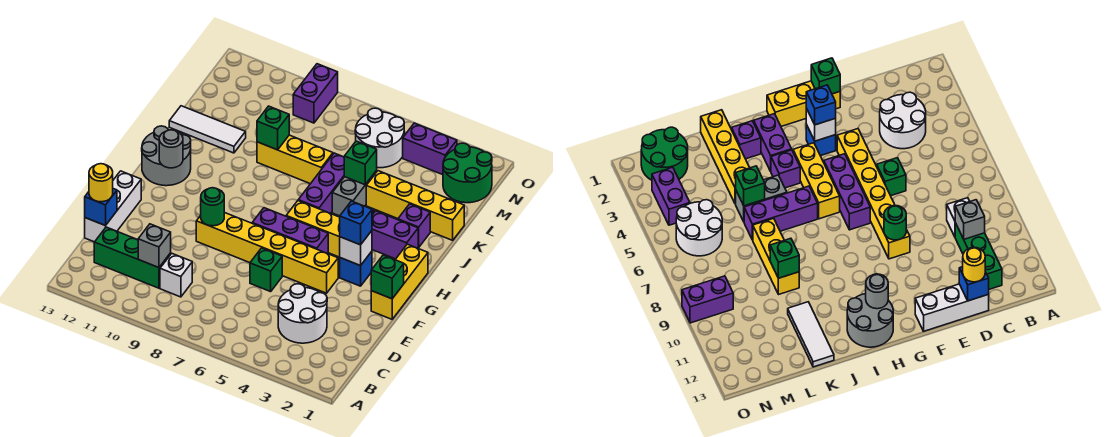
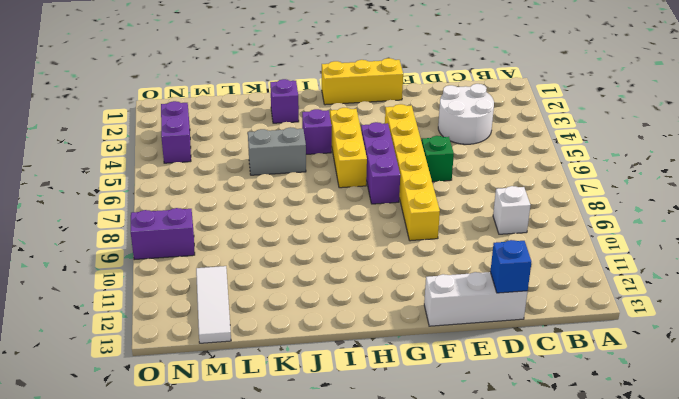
white 1x3 tile [196,266,231,343] -> white 1x3 tile moved to [169,106,246,153]
none -> green 1x3 brick [94,227,171,288]
none -> blue 1x1 brick [340,252,372,286]
none -> grey 2x2 round brick [142,126,191,186]
none -> purple 1x2 brick [372,211,419,259]

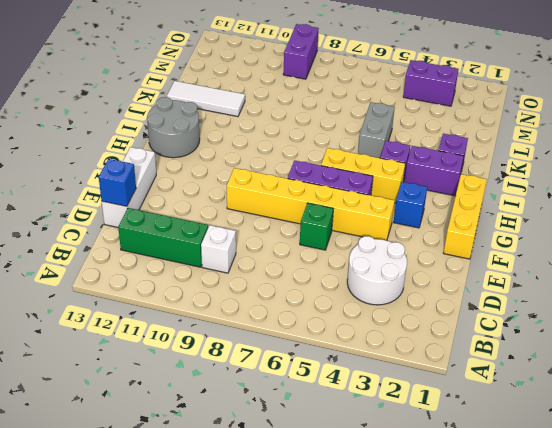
none -> purple 1x3 brick [298,153,344,214]
none -> yellow 1x4 brick [366,171,464,240]
none -> yellow 1x3 brick [257,135,333,184]
none -> green 2x2 round brick [443,143,492,203]

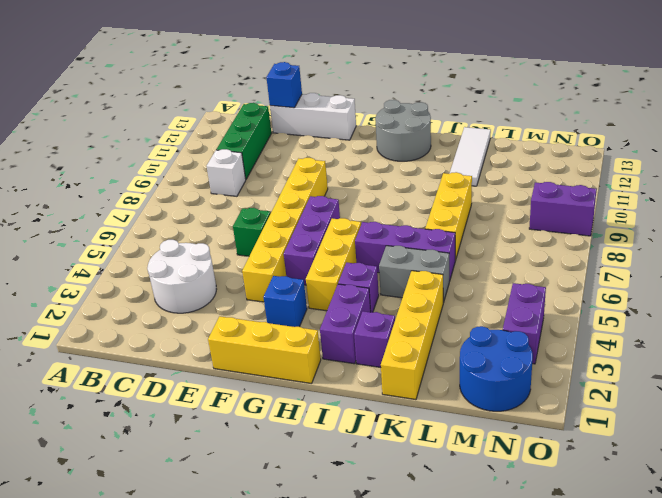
blue 2x2 round brick [460,326,533,411] -> green 2x2 round brick [443,143,492,203]
none -> white 2x2 round brick [355,108,404,168]
none -> grey 1x1 brick [138,224,171,268]
none -> green 1x1 brick [371,255,404,299]
none -> green 1x1 round brick [201,188,224,226]

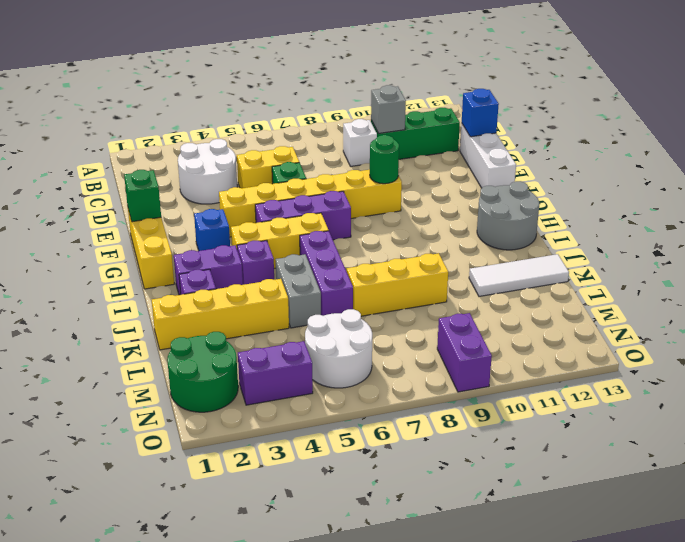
yellow 1x2 brick [237,146,299,188] -> none
none -> white 1x1 brick [340,231,372,266]
none -> grey 1x1 round brick [159,130,183,168]
none -> green 1x1 brick [344,141,377,185]
none -> green 1x1 brick [257,106,289,150]

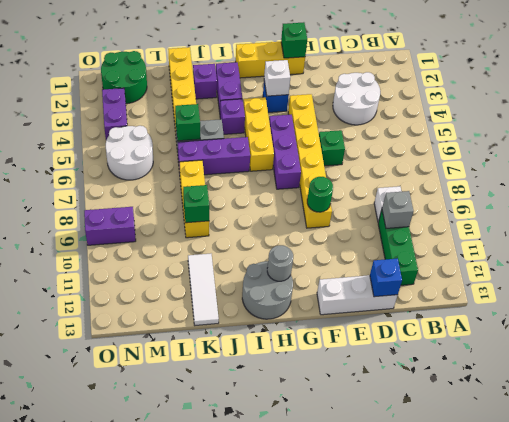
none -> yellow 1x1 round brick [89,164,113,202]
none -> blue 1x1 brick [340,201,372,245]

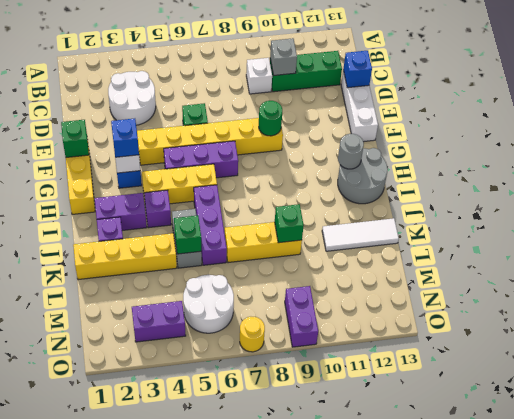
yellow 1x1 round brick [240,317,265,352] -> yellow 1x1 round brick moved to [89,164,113,202]
none -> green 2x2 round brick [443,143,492,203]

